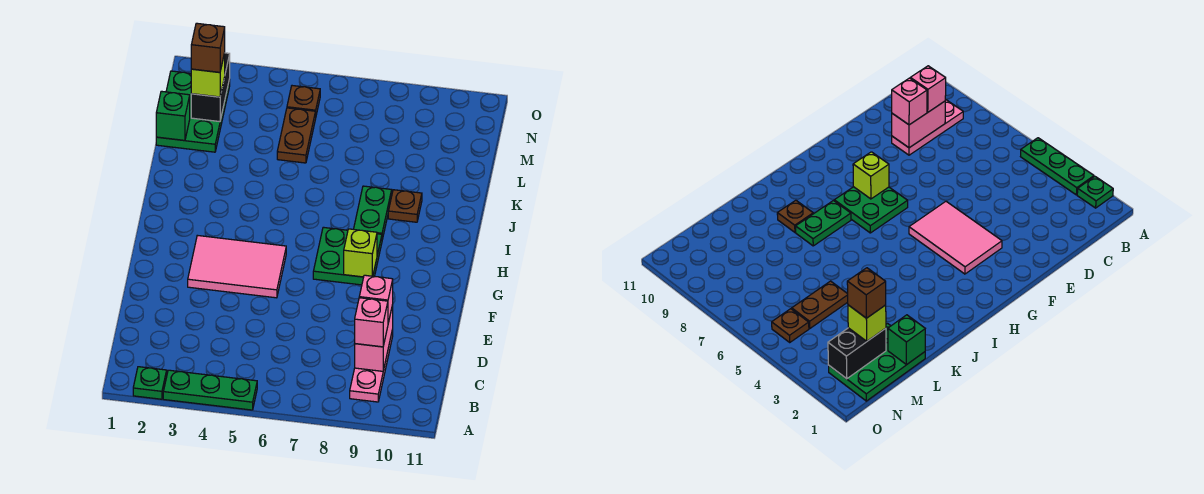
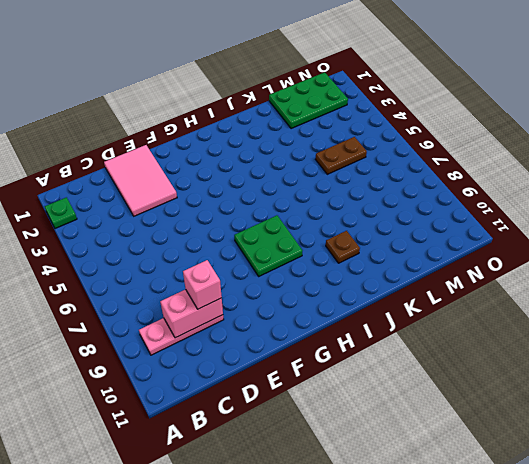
pink 2x3 tile [104,145,177,216] -> pink 2x3 tile moved to [188,235,286,298]
none -> green 1x3 plate [163,370,257,410]
none -> green 1x2 plate [354,186,392,239]
none -> brown 1x1 plate [287,86,320,115]

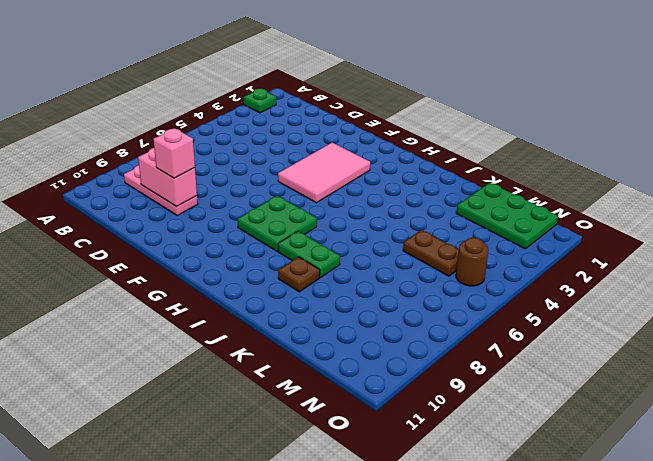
brown 1x1 round brick [456,238,489,286] -> brown 1x1 plate [287,86,320,115]
none -> green 1x3 plate [163,370,257,410]
none -> lime 1x1 brick [344,229,377,277]
none -> green 1x1 brick [156,91,190,140]

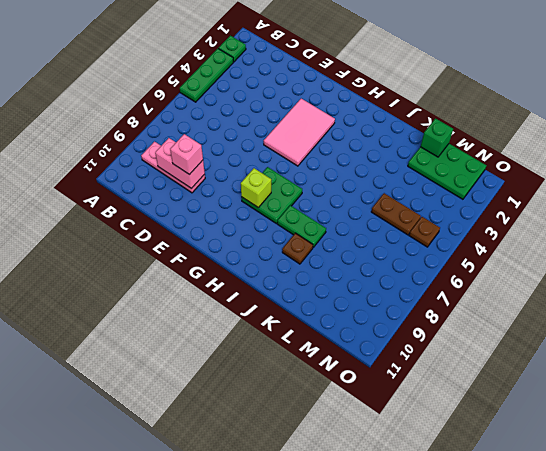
none -> black 1x2 brick [191,53,230,122]
none -> pink 1x1 brick [355,298,388,347]
none -> lime 1x1 brick [191,53,225,97]

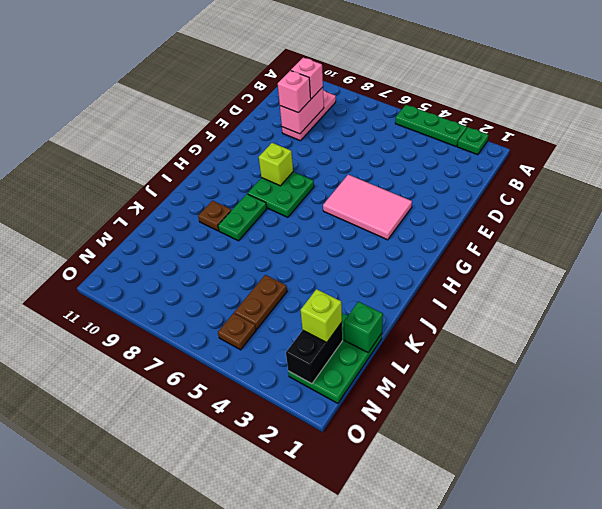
none -> brown 1x1 brick [191,23,225,72]

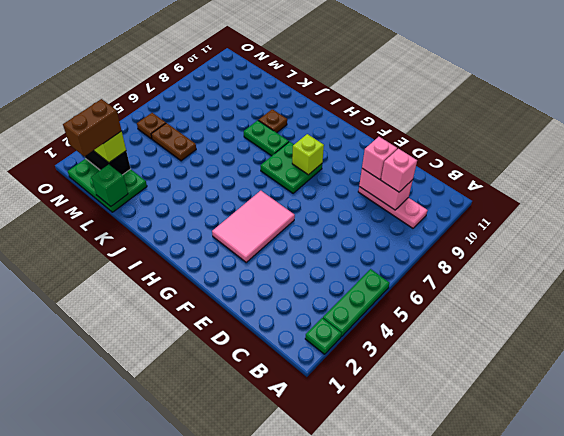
brown 1x2 brick [63,99,122,157] -> brown 1x1 brick [191,23,225,72]

